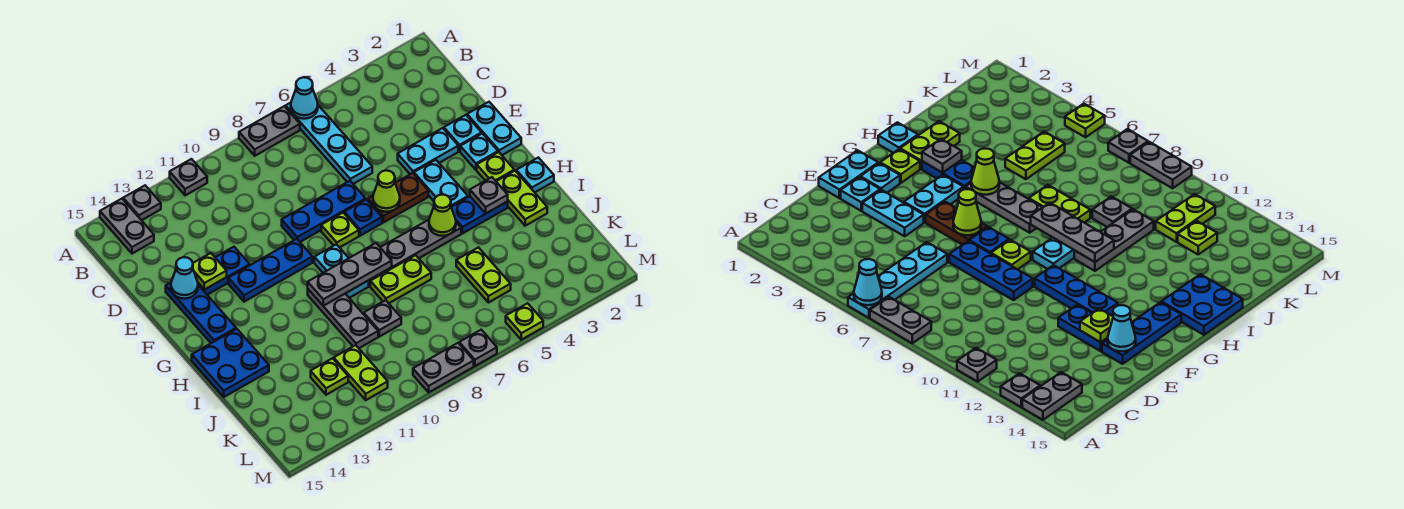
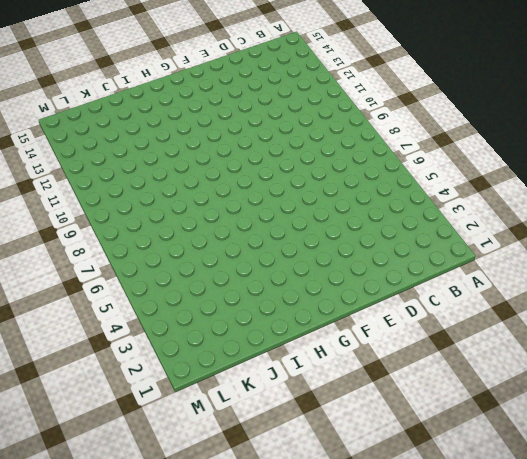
none -> cyan 1x4 plate [285,103,372,184]
none -> grey 1x2 plate [239,106,300,156]
none -> grey 1x1 plate [170,159,207,195]
none -> grey 1x1 plate [123,186,161,220]

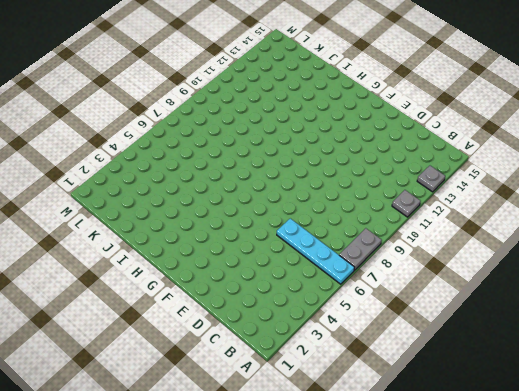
none -> grey 1x2 plate [100,199,154,254]
none -> cyan 1x2 plate [467,102,521,155]
none -> cyan 1x1 plate [444,115,482,151]
none -> cyan 1x2 plate [398,128,458,174]

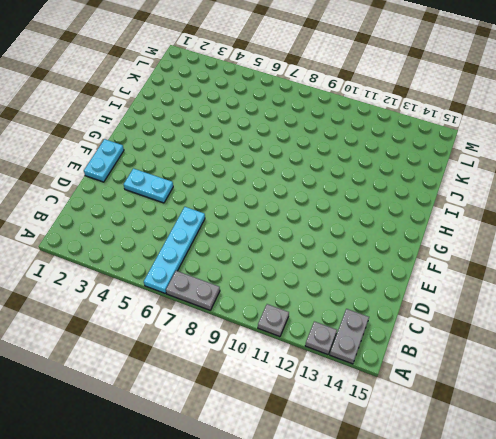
none -> cyan 1x1 plate [444,115,482,151]
none -> blue 1x3 plate [282,181,366,242]
none -> blue 1x2 plate [198,247,250,295]
none -> blue 1x3 plate [166,282,236,343]

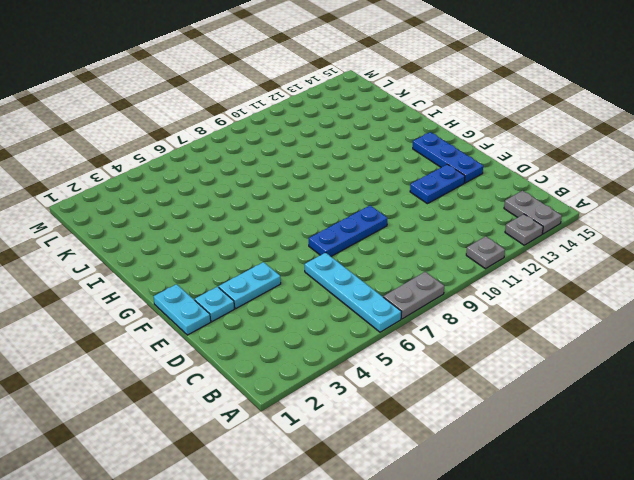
none -> cyan 1x1 plate [460,133,498,170]
none -> cyan 1x2 plate [414,160,468,207]
none -> brown 1x2 plate [368,173,428,222]
none -> blue 1x1 plate [344,199,382,236]

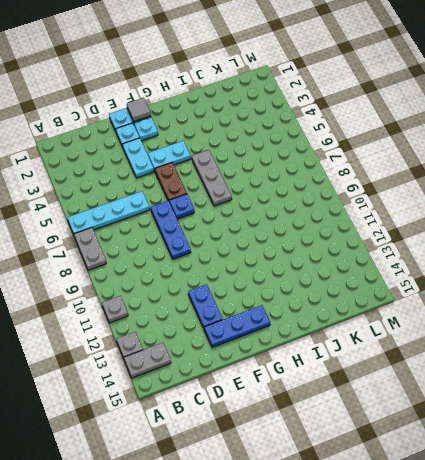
grey 1x1 tile [127,98,151,121] -> none
none -> lime 1x1 plate [321,213,359,248]
none -> blue 1x3 plate [228,239,313,302]
none -> lime 1x1 plate [477,152,514,181]
none -> cyan 1x2 plate [314,244,369,298]

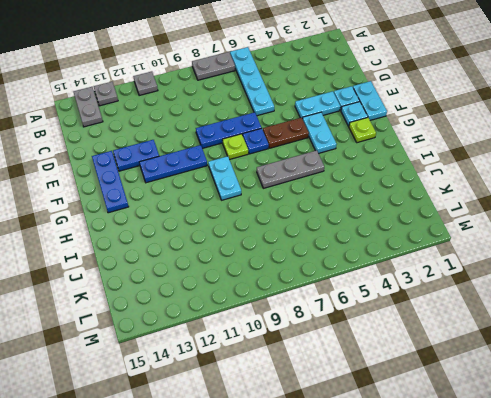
none -> cyan 1x1 plate [516,157,554,192]
none -> lime 1x2 plate [496,171,547,226]
none -> blue 1x2 plate [451,197,508,233]
none -> grey 1x3 plate [308,289,378,348]

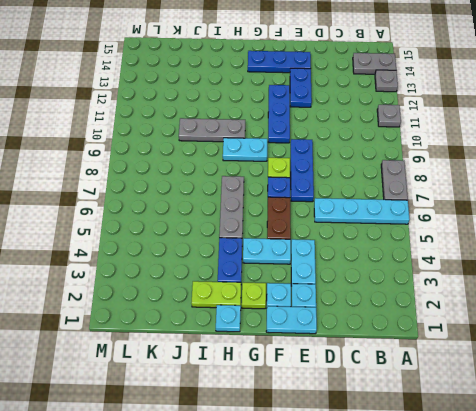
none -> blue 2x2 plate [192,329,269,397]
none -> lime 1x2 plate [370,255,431,303]
none -> lime 1x2 plate [456,247,511,303]
none -> grey 1x1 plate [364,300,401,337]

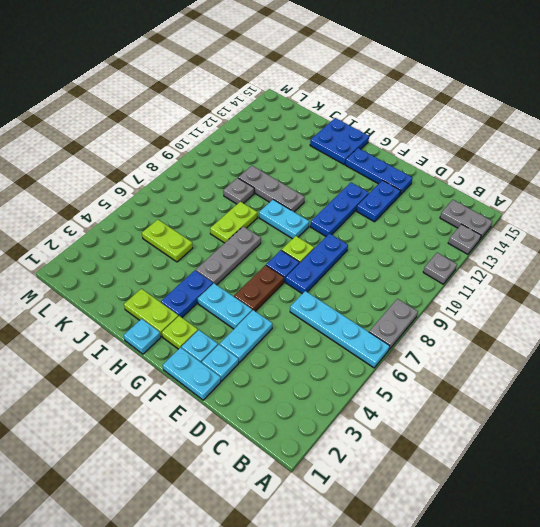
none -> lime 1x2 plate [334,345,388,400]
none -> lime 1x1 plate [311,358,348,395]
none -> lime 1x1 plate [506,303,543,340]
none -> grey 1x1 plate [459,330,497,366]

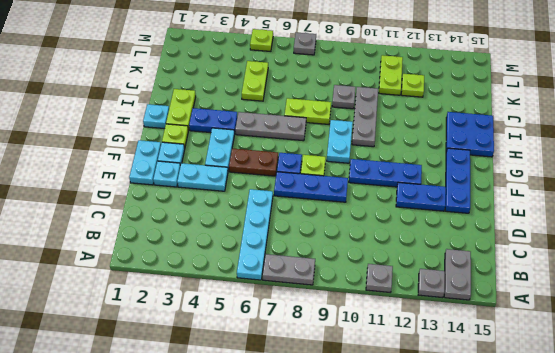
none -> grey 1x2 plate [413,343,474,392]
none -> cyan 1x1 cone [291,77,318,119]
none -> lime 1x1 plate [193,253,227,290]
none -> cyan 1x1 cone [171,257,198,299]

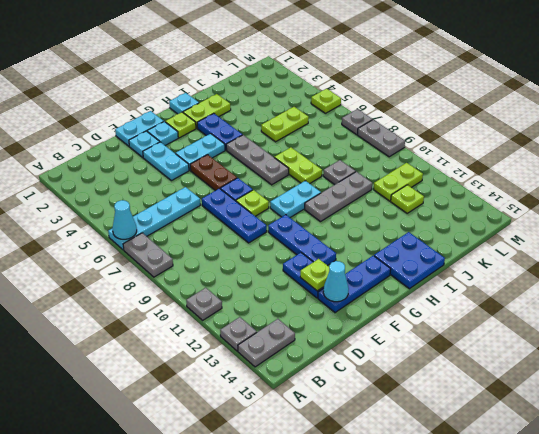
none -> lime 1x1 cone [373,170,400,212]
none -> grey 1x1 plate [470,177,508,214]
none -> lime 1x1 cone [429,195,456,236]
none -> grey 1x3 plate [308,243,392,306]

